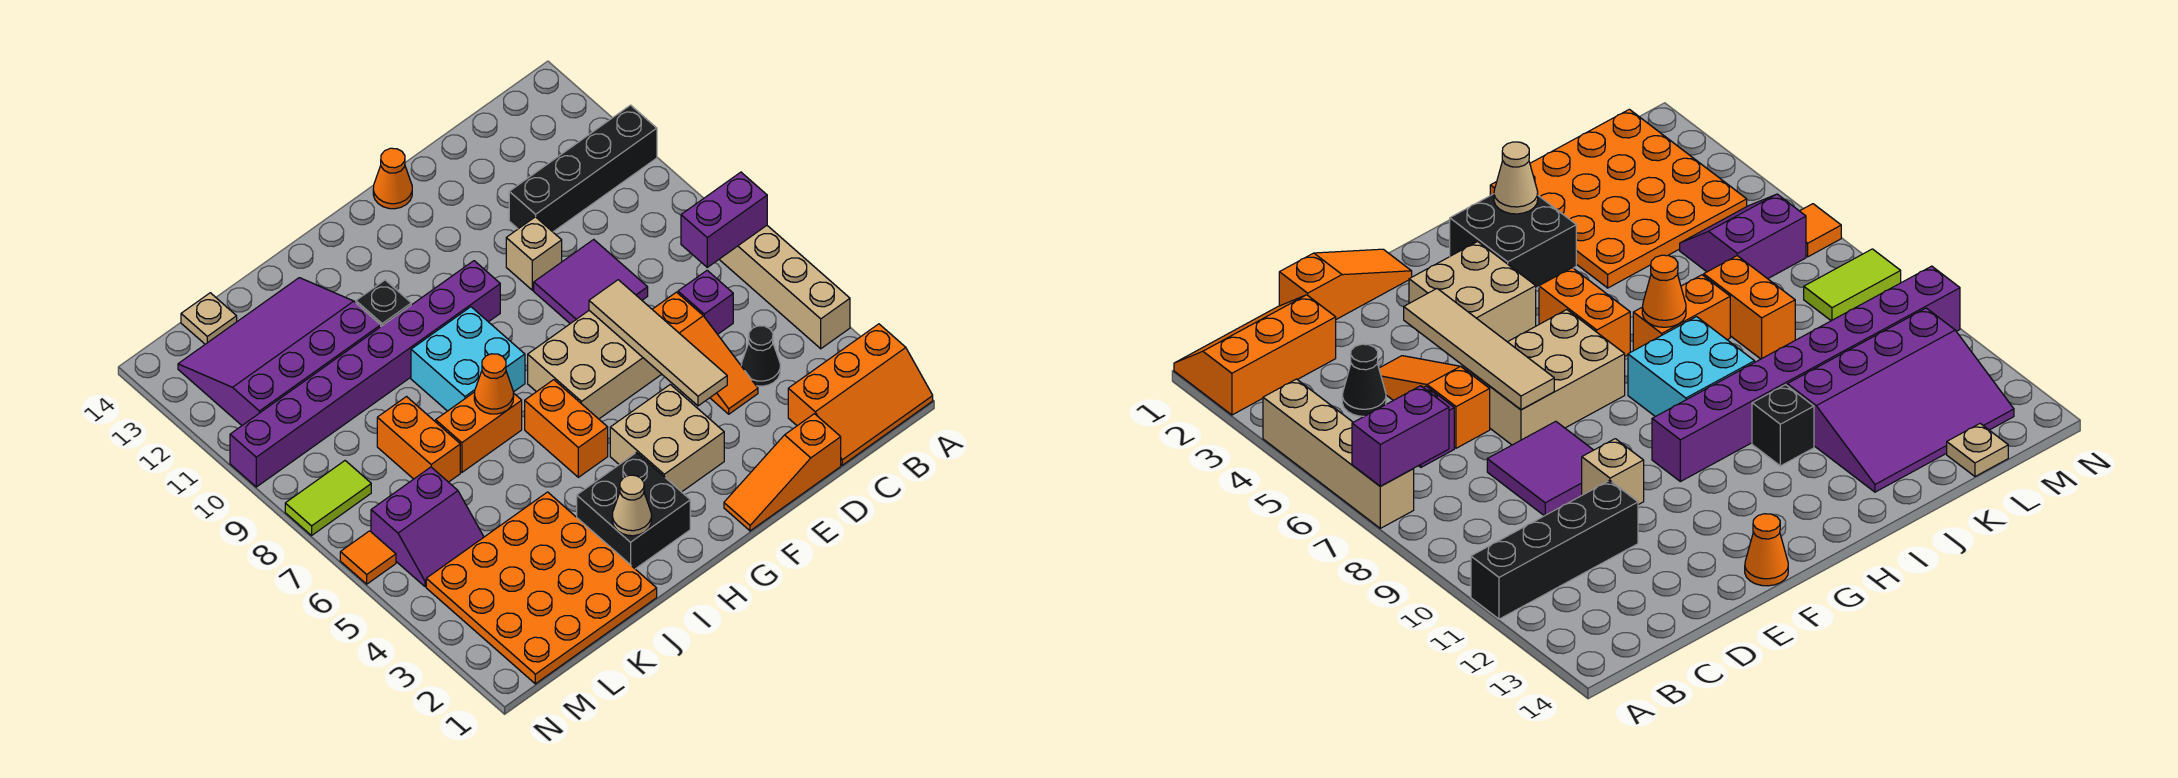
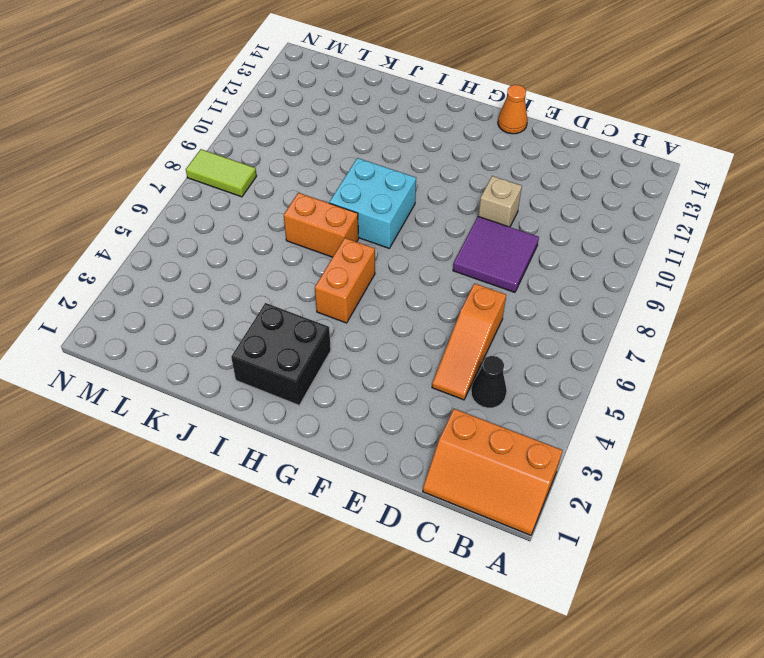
none -> tan 1x4 brick [719,226,850,349]
none -> black 1x4 brick [509,105,657,232]
none -> purple 1x1 brick [678,270,733,334]

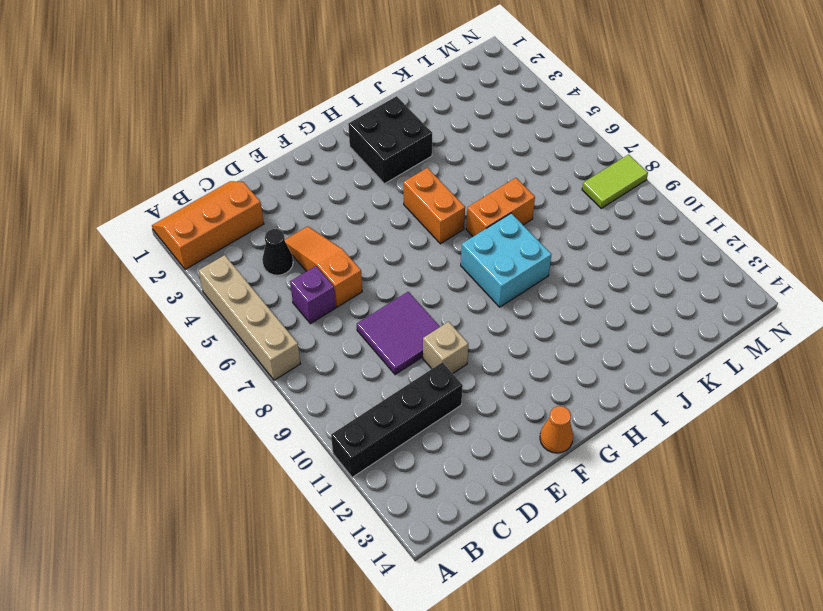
none -> orange 1x3 slope [724,414,841,531]
none -> tan 2x3 brick [528,311,662,419]
none -> tan 2x2 brick [610,385,724,492]

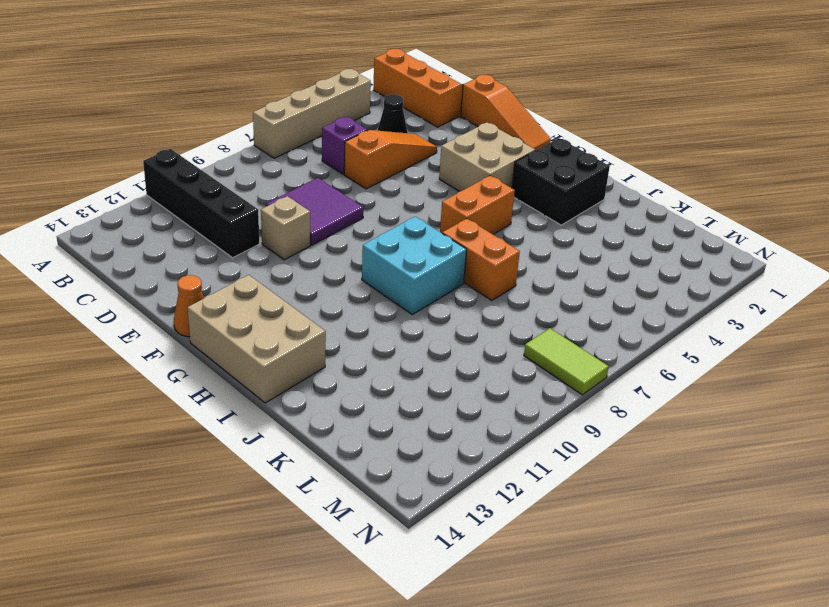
tan 2x3 brick [188,275,326,403] -> tan 2x3 brick moved to [528,311,662,419]
none -> purple 1x8 brick [230,261,500,487]
none -> black 1x1 brick [356,280,411,326]
none -> orange 4x4 plate [426,492,657,684]

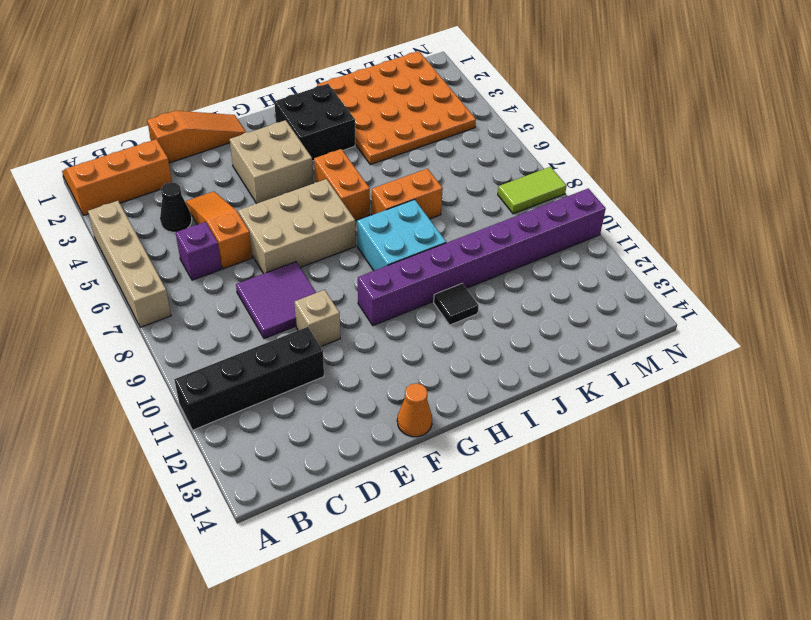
black 1x1 tile [434,284,478,325] -> black 1x1 brick [356,280,411,326]
none -> purple 3x4 slope [178,278,381,425]
none -> orange 1x2 brick [377,397,460,482]
none -> purple 2x2 slope [371,467,484,587]

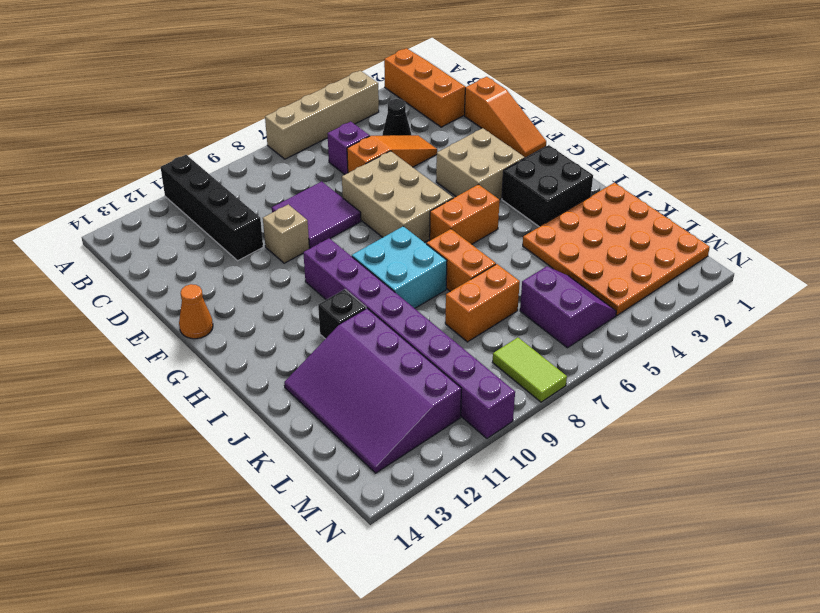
none -> tan 1x1 plate [181,293,237,344]
none -> orange 1x1 tile [340,531,396,584]
none -> purple 1x2 brick [681,172,767,267]

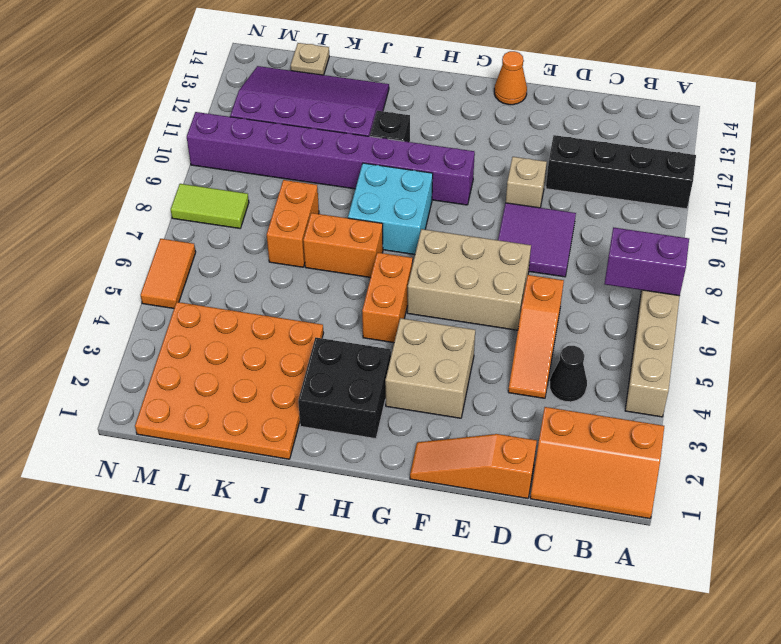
orange 1x2 tile [141,239,196,308] -> orange 1x1 tile [340,531,396,584]
none -> purple 1x1 brick [678,270,733,334]
none -> purple 2x2 slope [371,467,484,587]
none -> tan 1x4 tile [589,280,727,406]

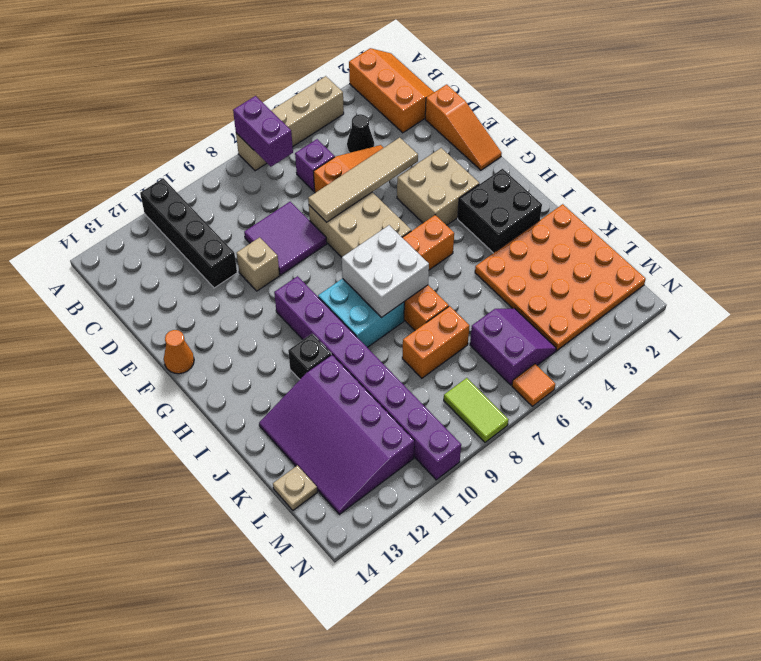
white 2x2 brick [342,225,429,318] -> orange 1x1 cone [474,354,514,414]
none -> tan 1x1 cone [612,475,652,536]

